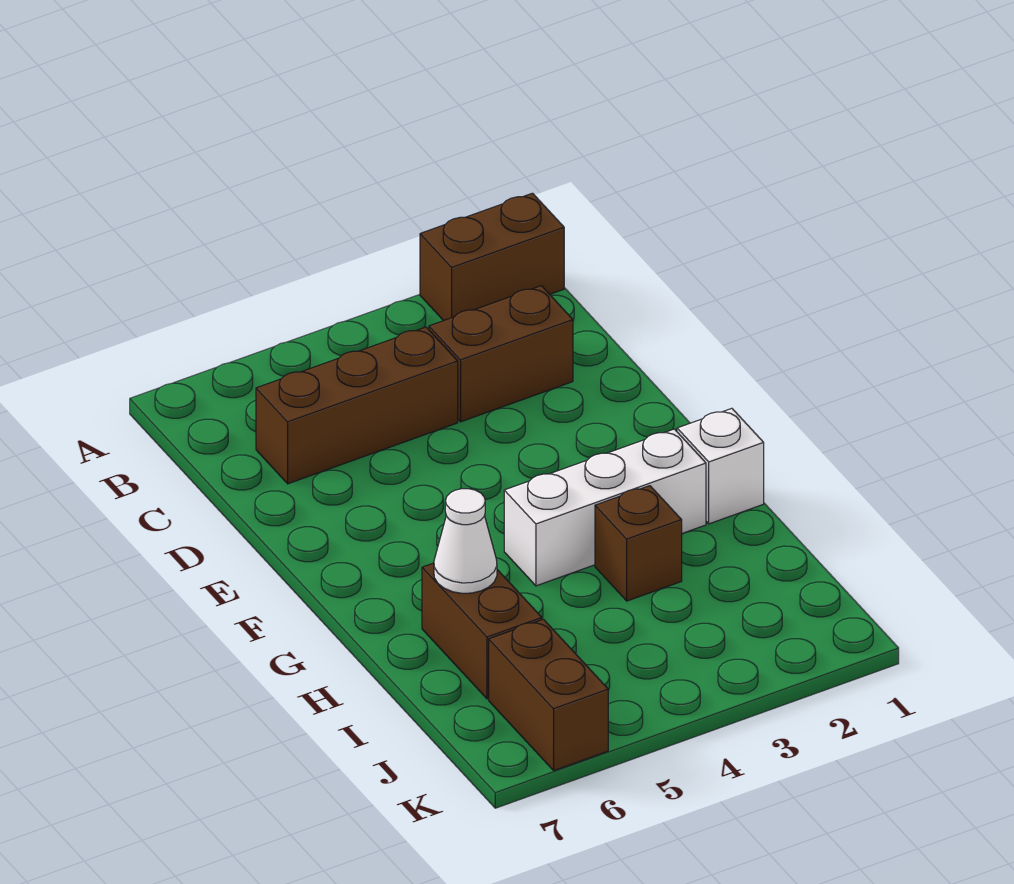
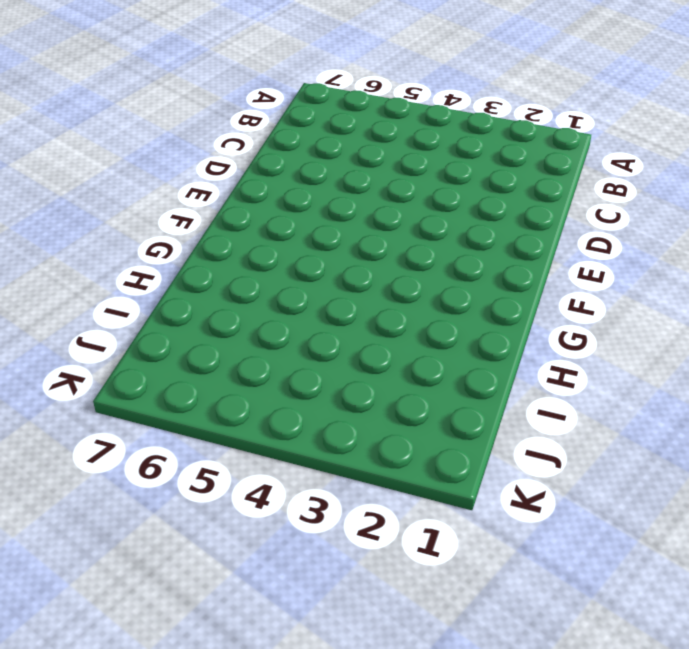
none -> brown 1x2 brick [420,193,564,321]
none -> brown 1x2 brick [429,286,573,422]

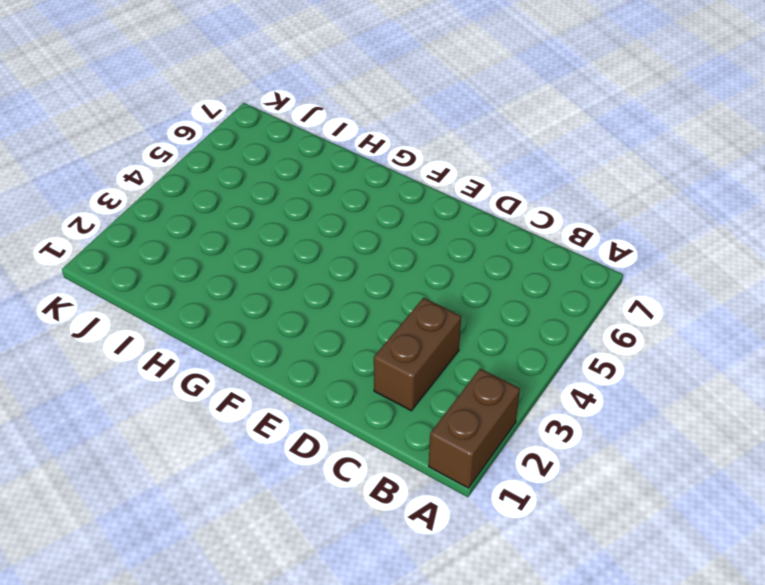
none -> brown 1x3 brick [256,327,458,484]
none -> white 1x1 brick [677,408,764,524]

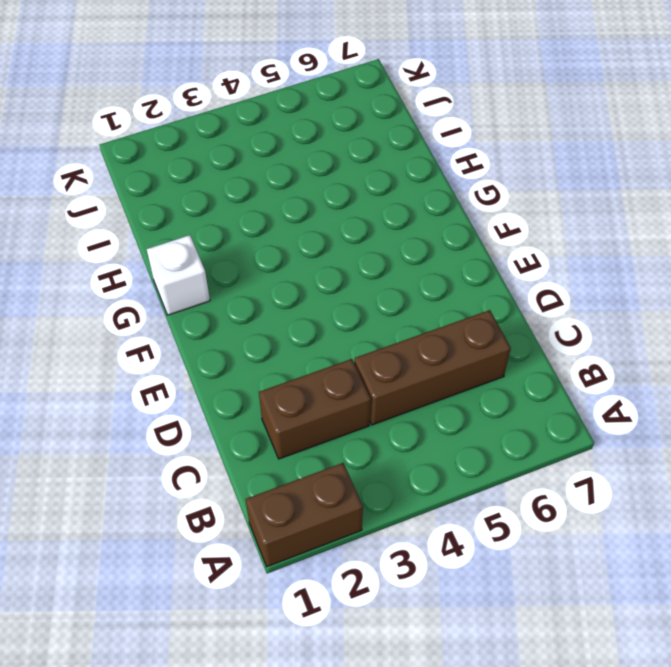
none -> white 1x3 brick [504,429,706,586]
none -> brown 1x1 brick [595,486,682,601]

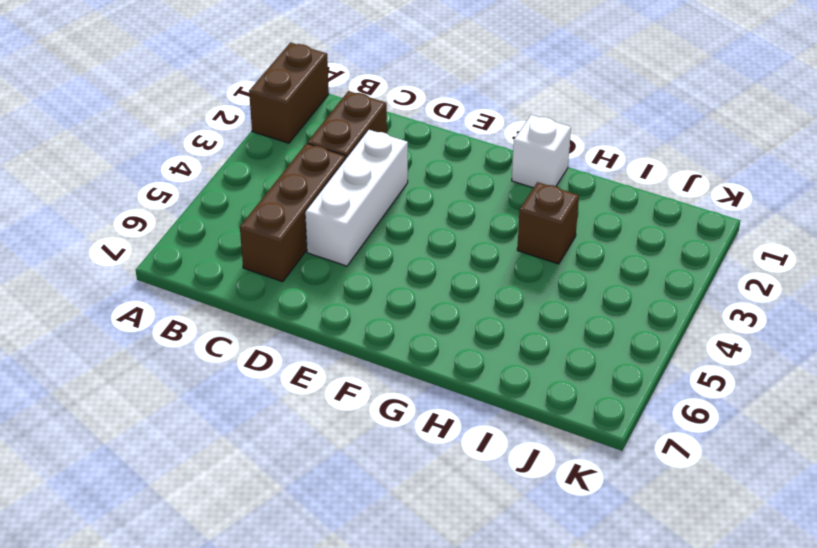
white 1x3 brick [305,130,408,266] -> white 1x3 brick moved to [504,429,706,586]
none -> brown 1x2 brick [422,563,542,699]
none -> brown 1x2 brick [489,619,608,770]

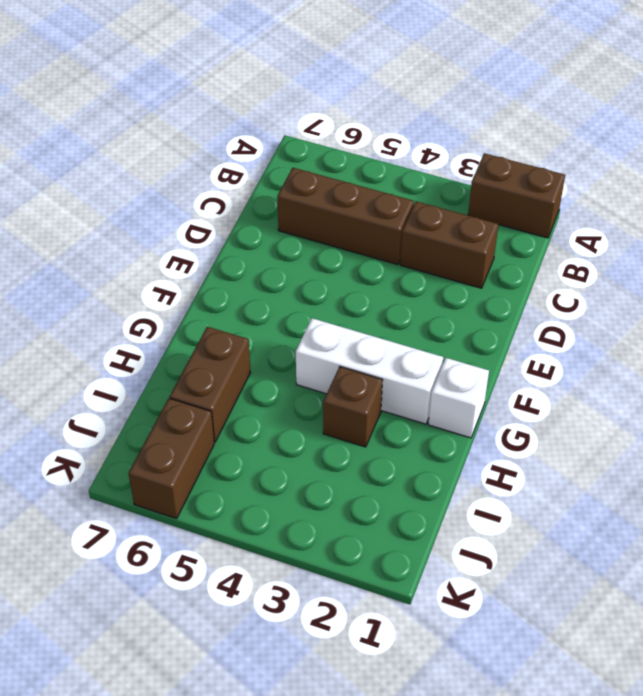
none -> white 1x1 cone [434,489,497,593]

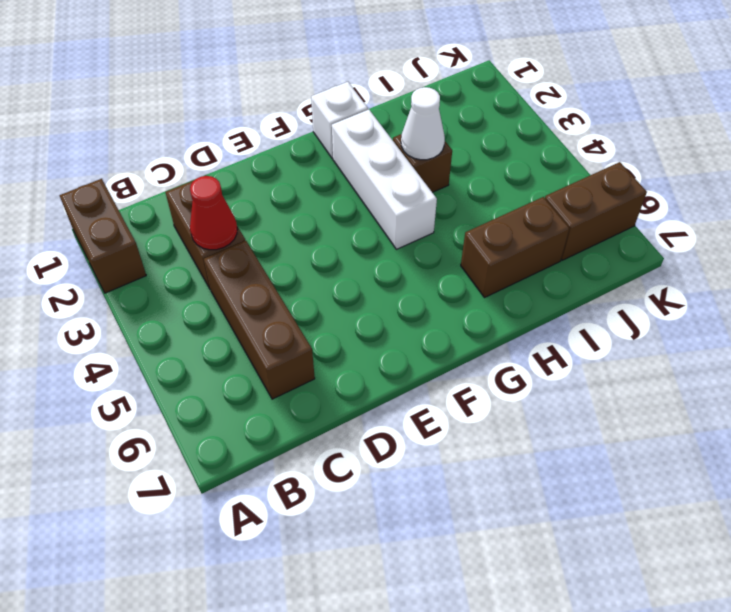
red 1x1 cone [190,176,237,250] -> none
white 1x1 cone [401,87,445,160] -> white 1x1 cone moved to [434,489,497,593]

